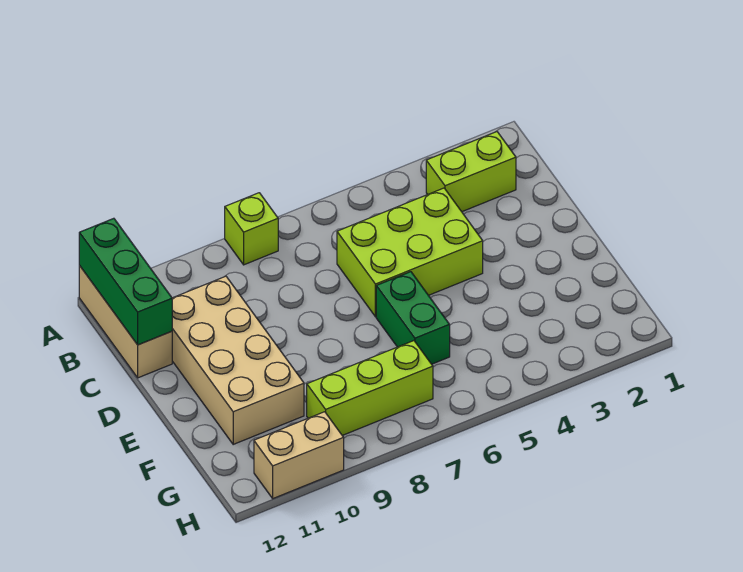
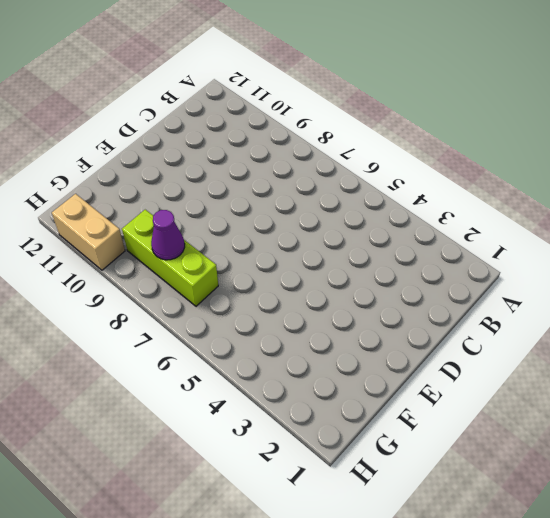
purple 1x1 cone [151,210,185,260] -> none
none -> lime 1x1 brick [225,193,278,265]
none -> tan 1x3 brick [79,266,172,378]

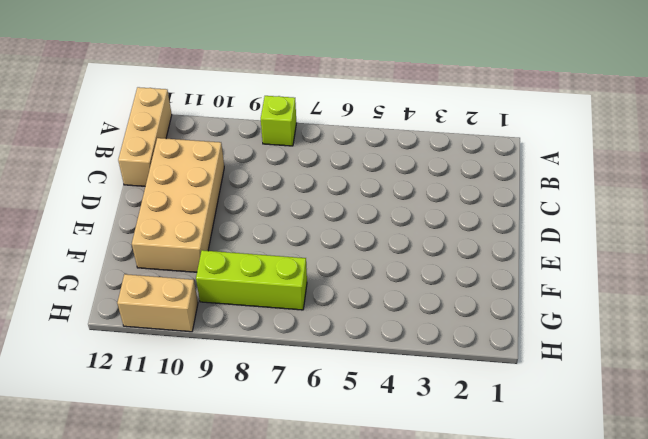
none -> lime 1x2 brick [426,132,516,212]
none -> lime 2x3 brick [337,188,483,317]

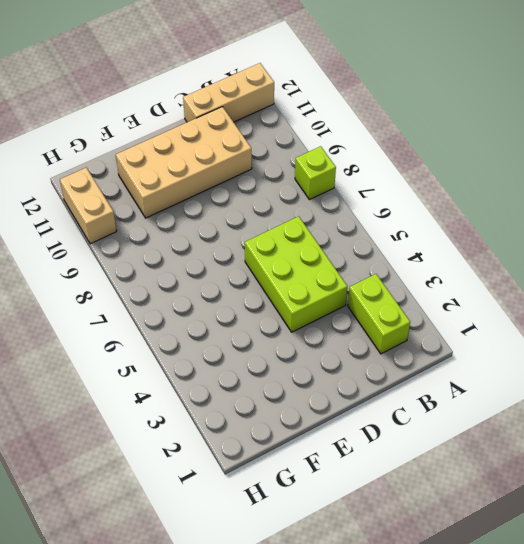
none -> green 1x2 brick [376,272,450,364]
none -> lime 1x3 brick [307,341,433,435]

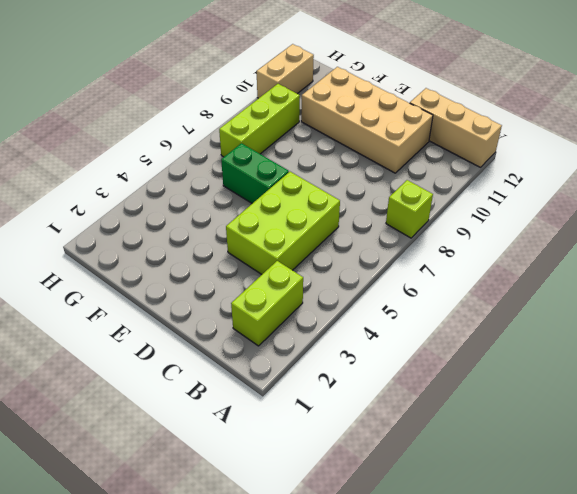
none -> green 1x3 brick [79,218,172,345]

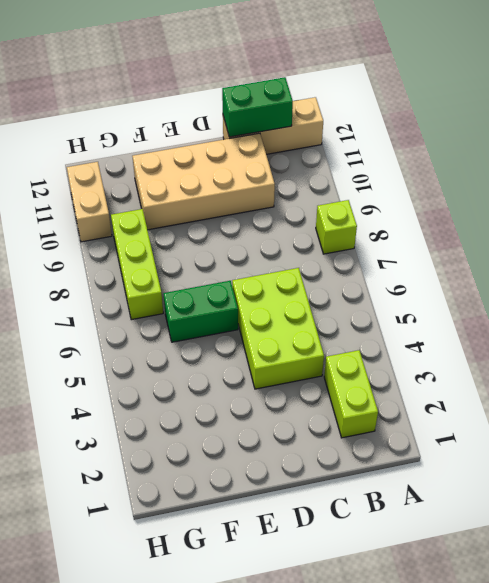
green 1x2 brick [222,77,293,137] -> green 1x3 brick [79,218,172,345]

